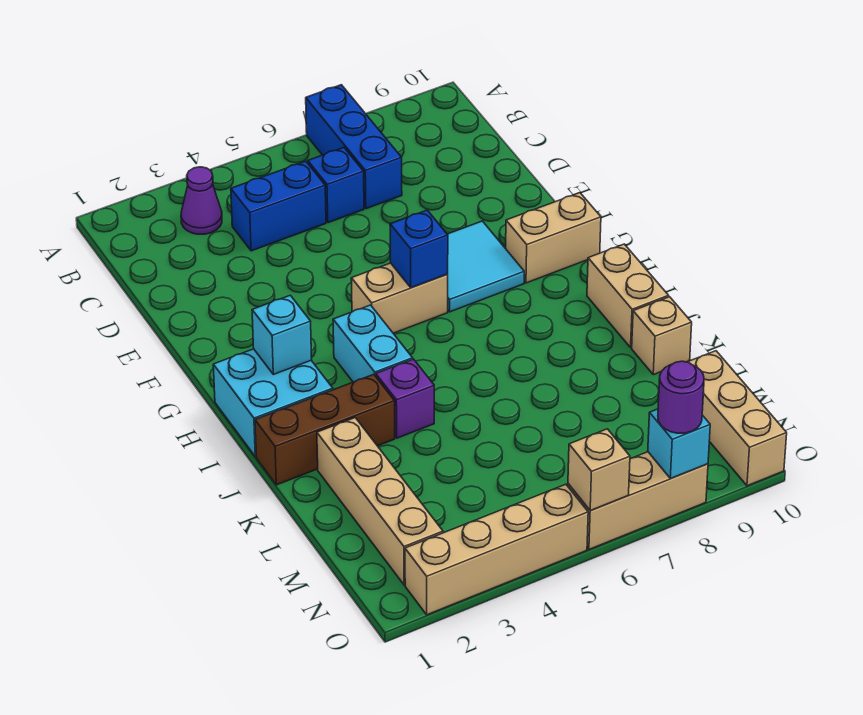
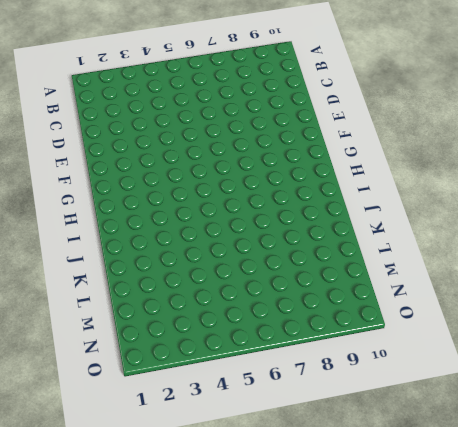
none -> blue 1x3 brick [306,85,402,209]
none -> purple 1x1 cone [181,167,222,234]
none -> blue 1x2 brick [231,161,326,251]

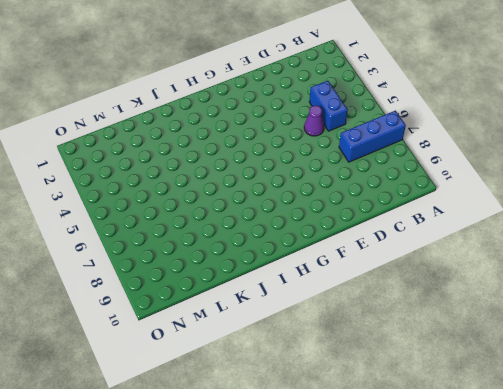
purple 1x1 cone [304,106,324,136] -> purple 1x1 cone moved to [181,167,222,234]
none -> blue 1x1 brick [308,148,364,223]
none -> cyan 2x2 tile [448,221,524,312]
none -> tan 1x2 brick [351,263,448,333]

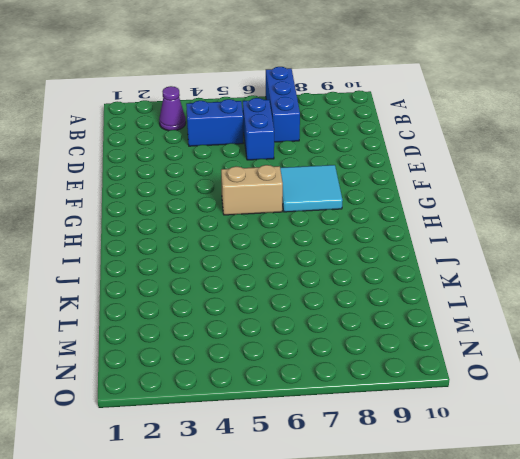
blue 1x2 brick [243,98,274,160] -> blue 1x1 brick [308,148,364,223]
none -> tan 1x2 brick [506,193,601,283]
none -> cyan 2x2 brick [213,349,333,457]
none -> cyan 1x2 brick [333,305,413,382]

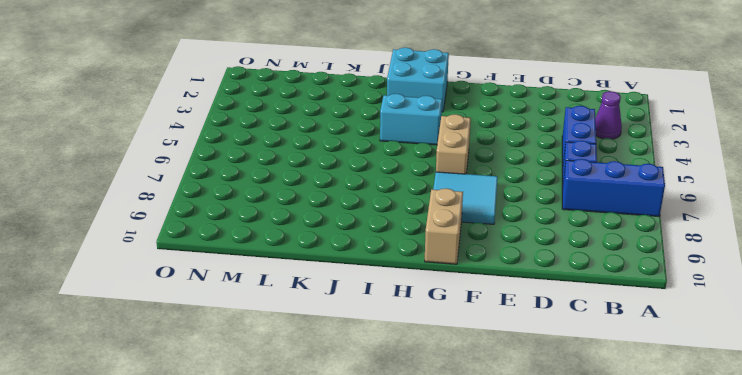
none -> tan 1x2 brick [587,244,669,347]
none -> brown 1x3 brick [255,374,395,485]
none -> purple 1x1 brick [376,359,434,438]

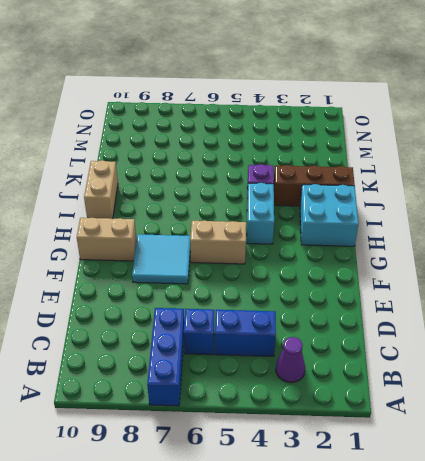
none -> tan 1x4 brick [317,418,443,585]
none -> tan 1x1 brick [632,297,692,375]
none -> tan 1x3 brick [688,351,787,486]

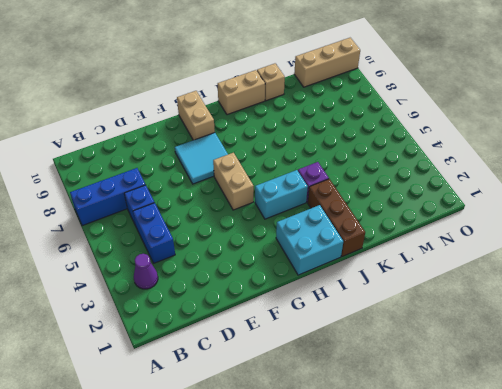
none -> tan 1x4 brick [317,418,443,585]
none -> tan 1x4 brick [405,484,588,615]
none -> tan 1x3 brick [568,452,708,549]

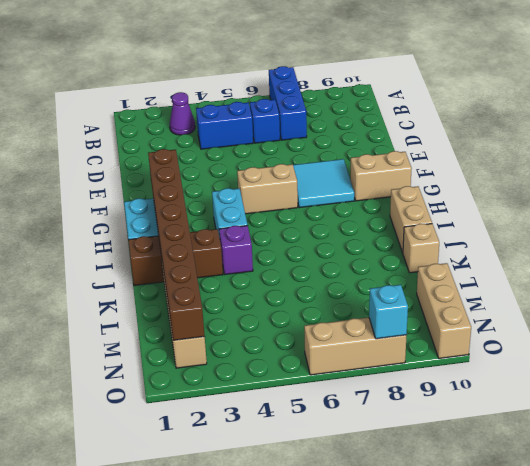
brown 1x8 brick [148,149,205,340] -> cyan 1x1 brick [252,295,312,375]
none -> tan 1x4 brick [405,484,588,615]
none -> blue 1x1 brick [390,210,448,288]
none -> tan 1x1 brick [568,429,630,510]

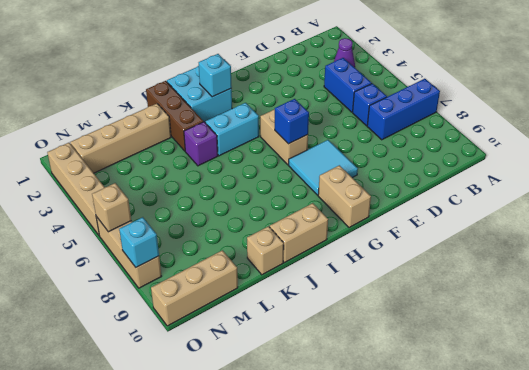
none -> purple 1x1 round brick [658,361,704,433]

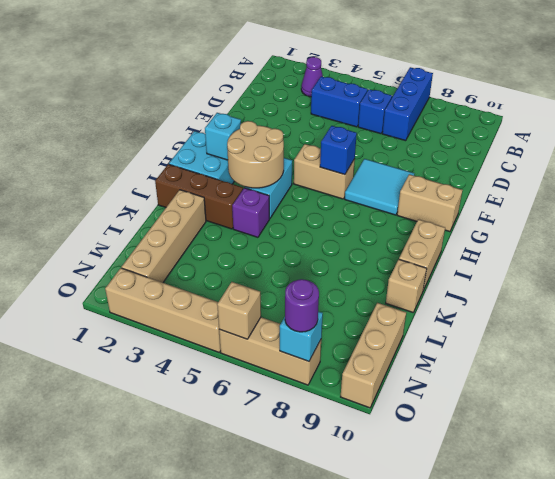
tan 2x2 round brick [227,121,284,188] -> none

